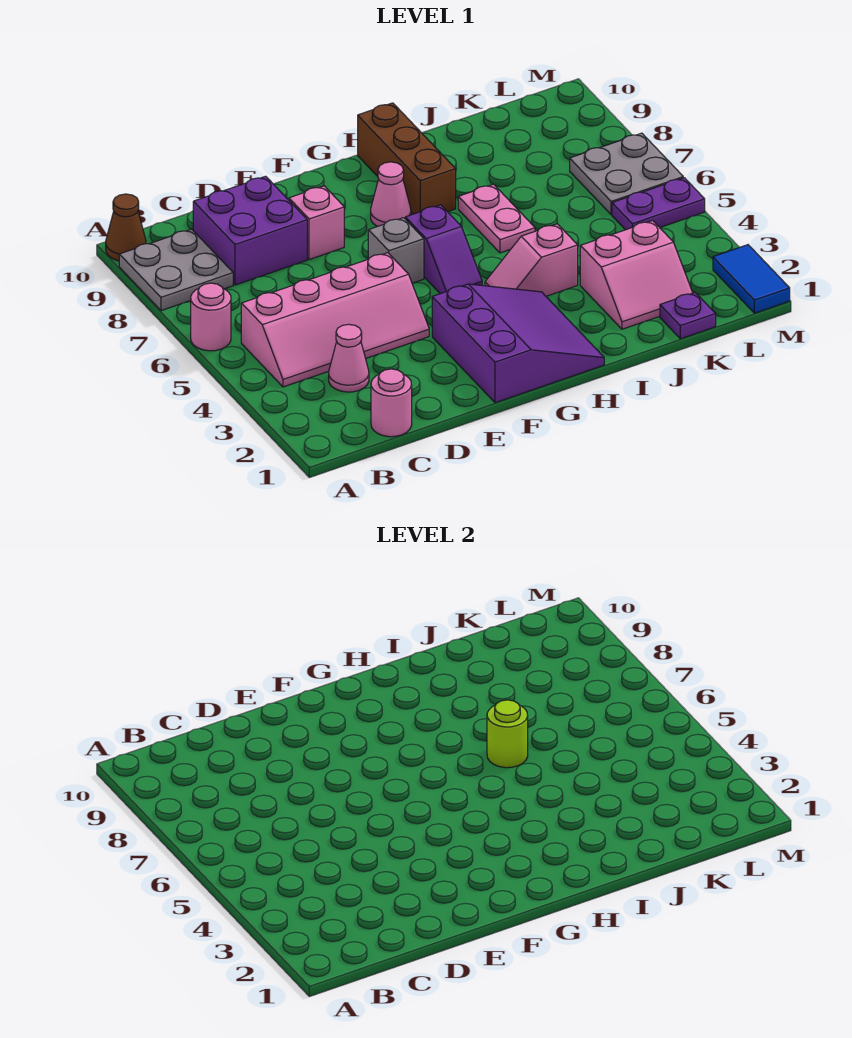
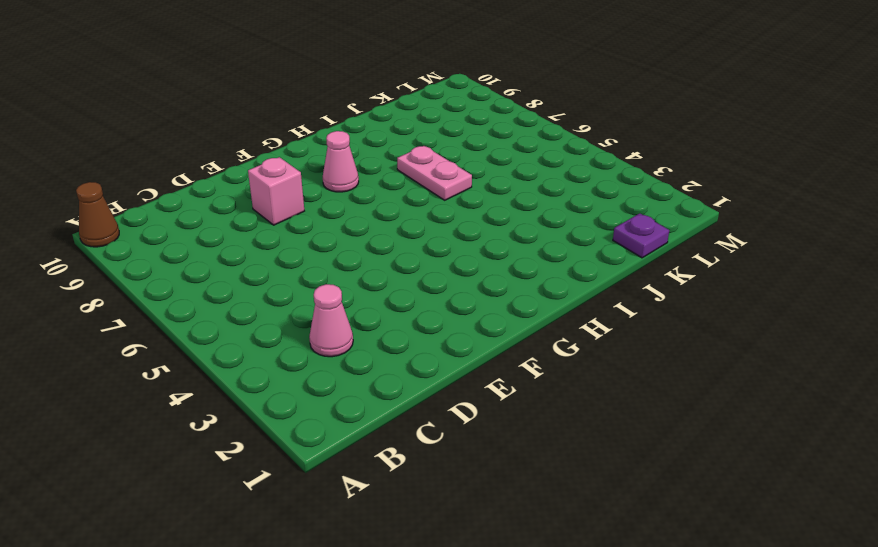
none -> pink 1x1 round brick [191,283,231,351]
none -> grey 2x2 plate [119,229,233,311]
none -> pink 2x4 slope [241,253,429,387]

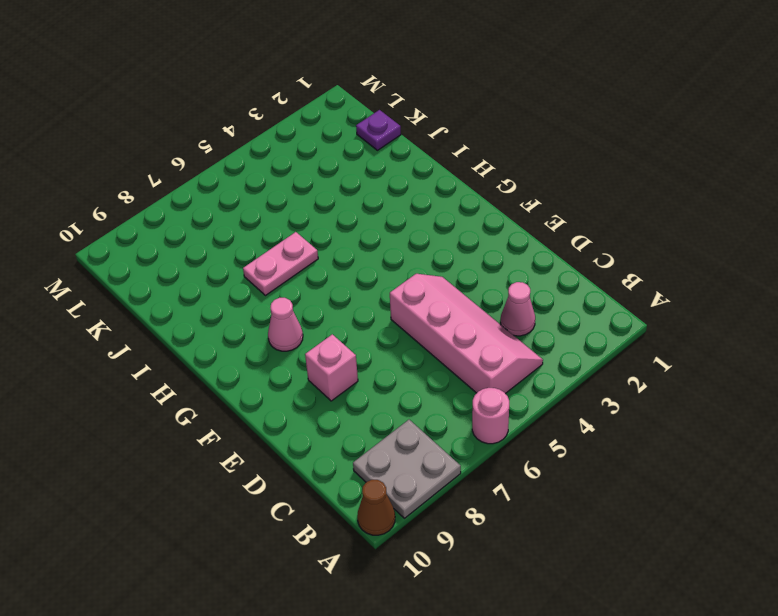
none -> pink 1x1 round brick [371,369,412,437]
none -> purple 2x2 brick [193,176,307,285]
none -> purple 3x3 slope [432,284,604,403]

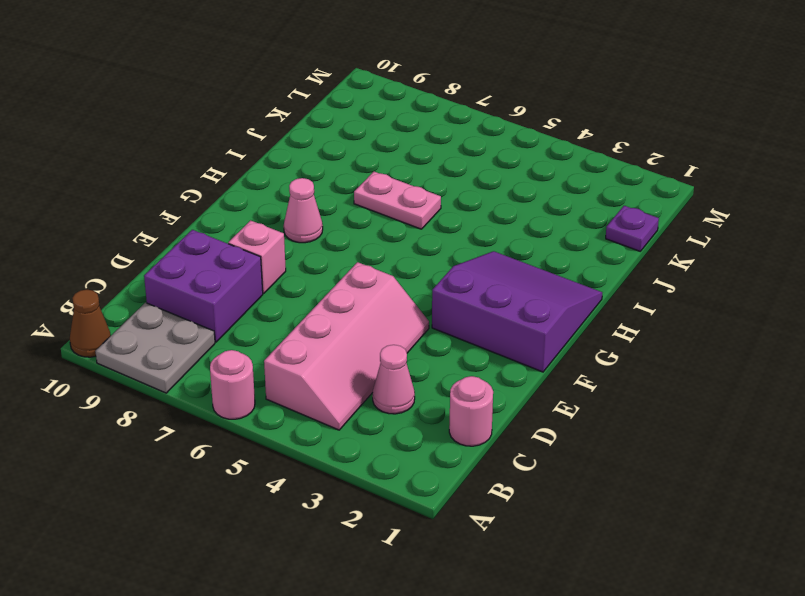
none -> grey 1x1 brick [368,218,424,283]
none -> purple 1x2 slope [406,205,482,294]
none -> pink 1x2 slope [485,224,578,296]

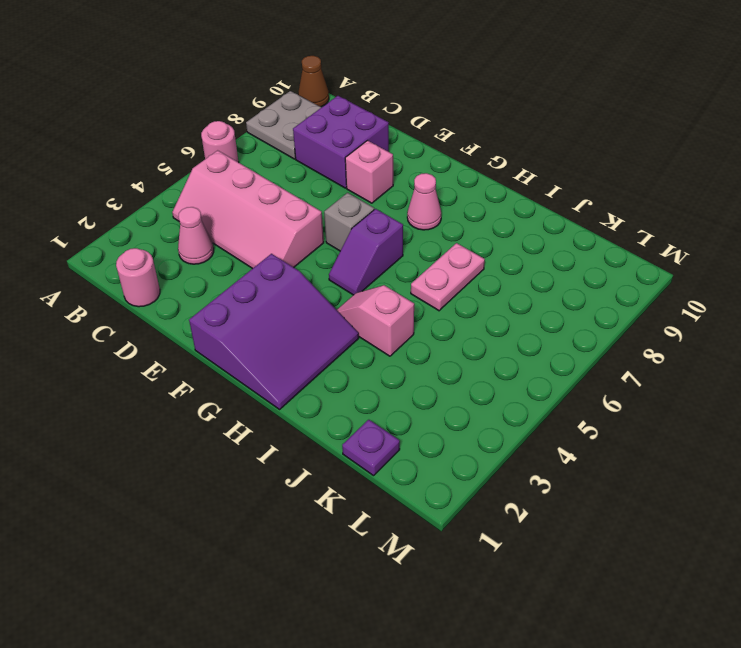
none -> brown 1x3 brick [358,103,456,214]
none -> pink 2x2 slope [580,221,693,329]
none -> purple 1x2 plate [612,178,705,230]

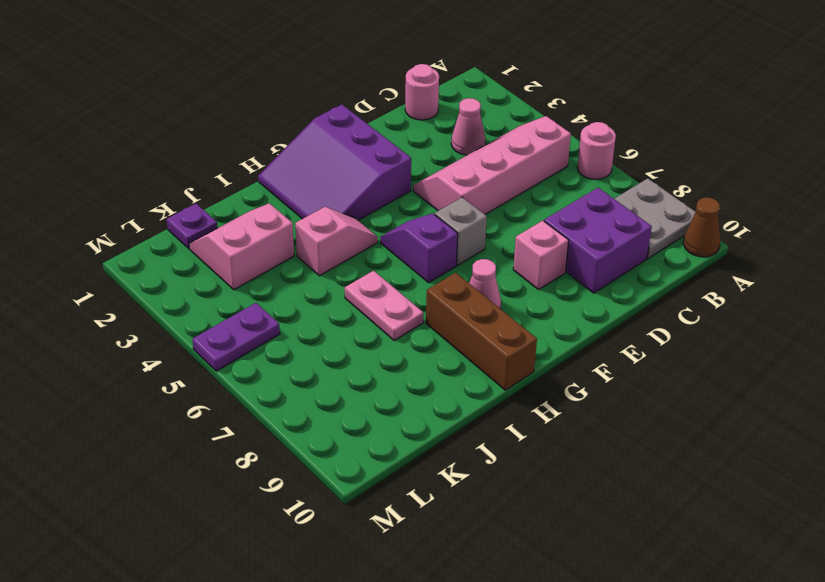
none -> grey 2x2 plate [570,133,683,215]
none -> blue 1x2 tile [713,245,790,313]
none -> lime 1x1 round brick [487,700,528,768]

